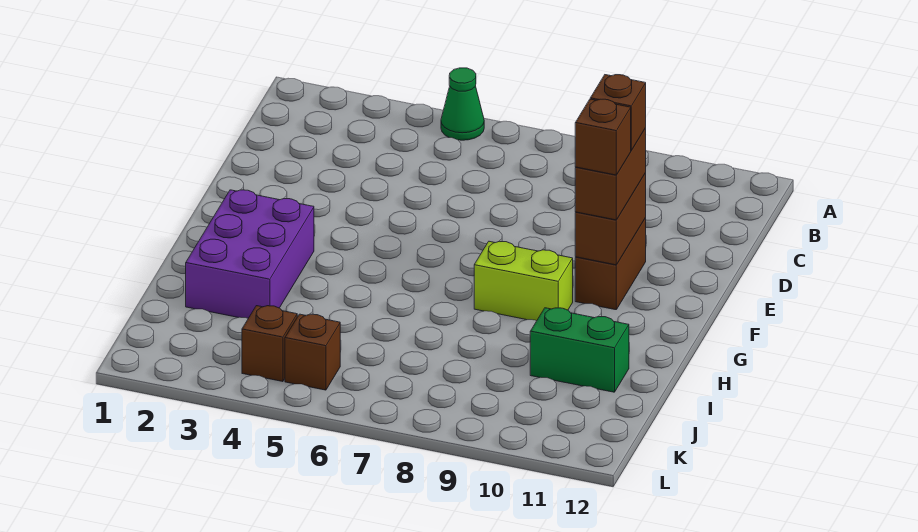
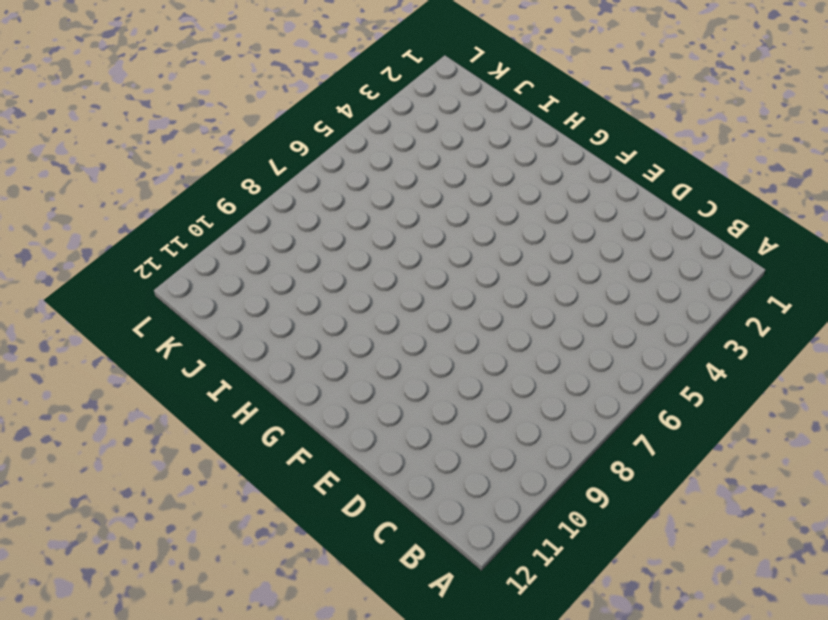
none -> green 1x1 cone [441,68,484,140]
none -> brown 1x2 brick [575,218,646,310]

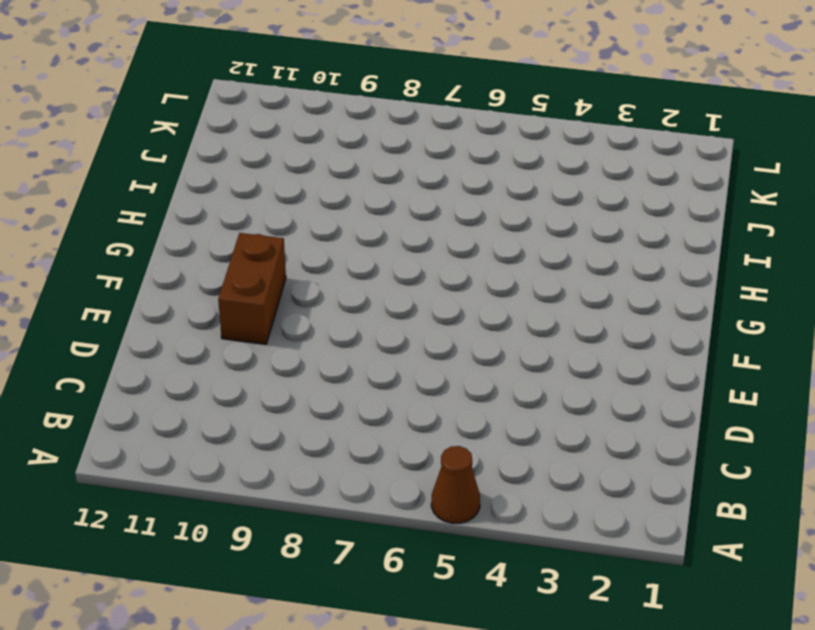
brown 1x1 cone [431,446,480,523] -> green 1x1 cone [441,68,484,140]
none -> purple 2x3 brick [186,190,314,318]
none -> lime 1x2 brick [474,241,573,321]

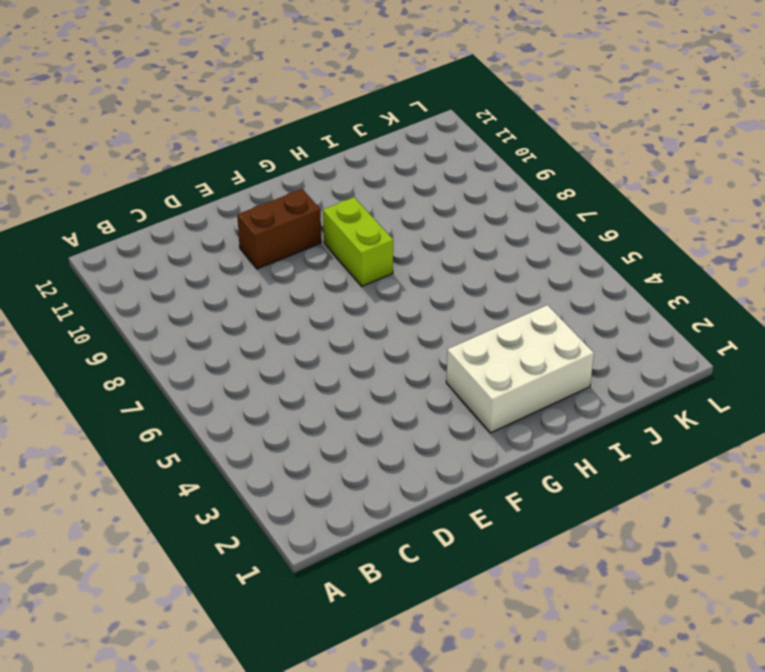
white 2x3 brick [446,305,594,433] -> purple 2x3 brick [186,190,314,318]
none -> green 1x1 cone [441,68,484,140]
none -> green 1x2 brick [530,308,629,392]

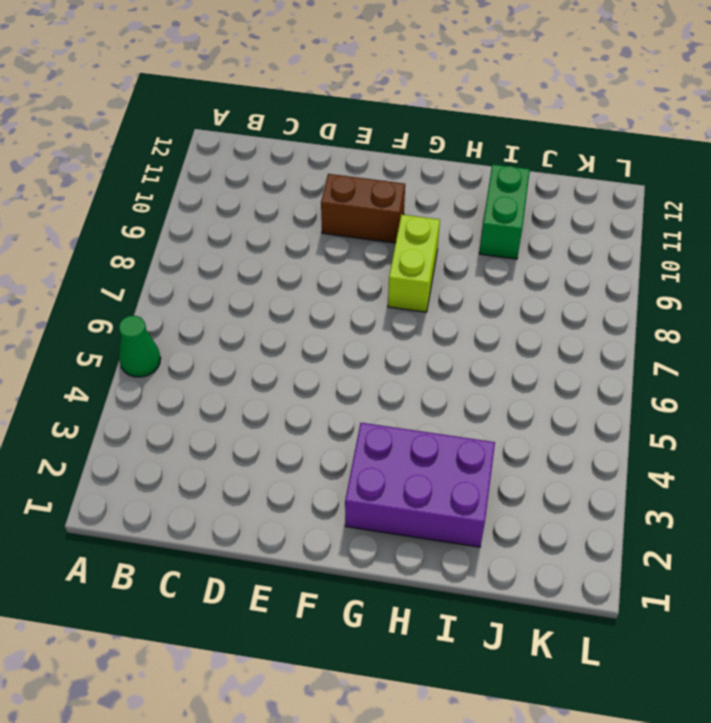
none -> brown 1x1 brick [242,306,297,382]
none -> brown 1x1 brick [285,314,340,390]

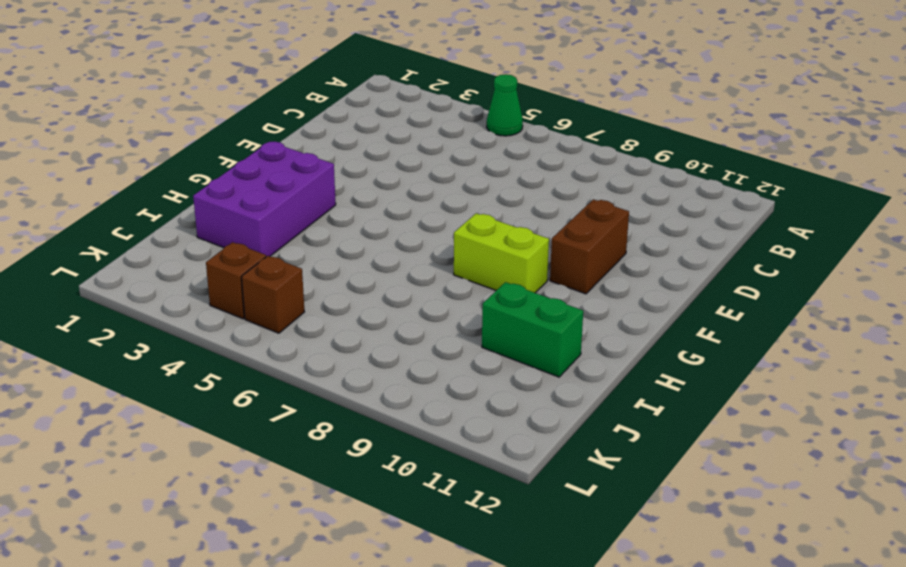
none -> brown 1x2 brick [575,173,646,265]
none -> brown 1x2 brick [575,128,646,220]

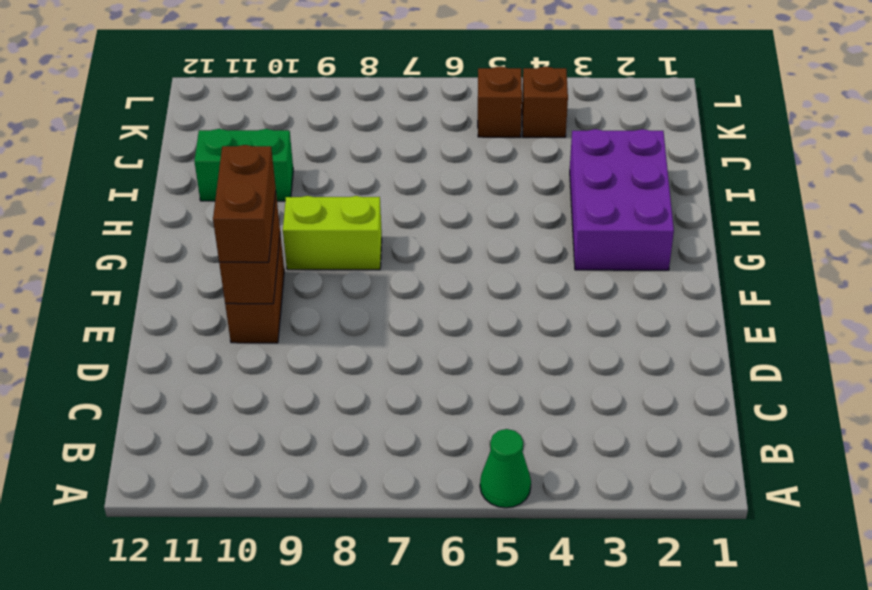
none -> brown 1x1 brick [590,75,646,150]
none -> brown 1x1 brick [575,99,631,175]

